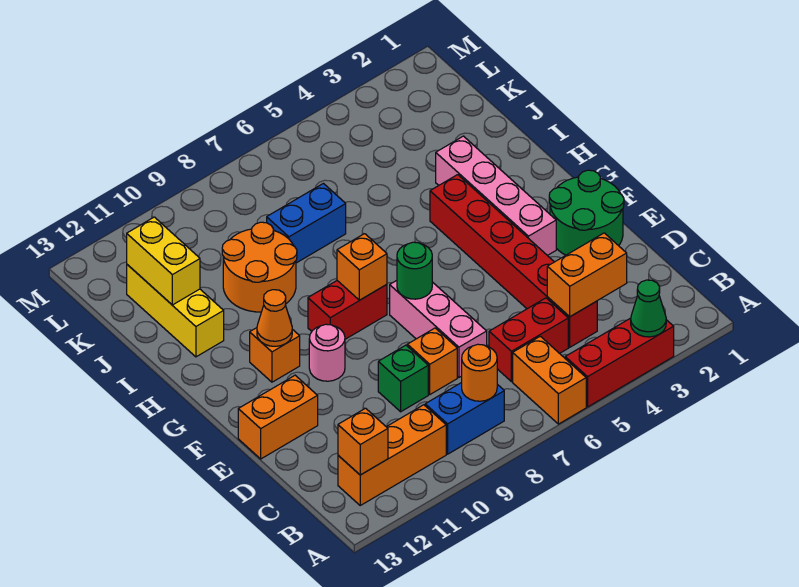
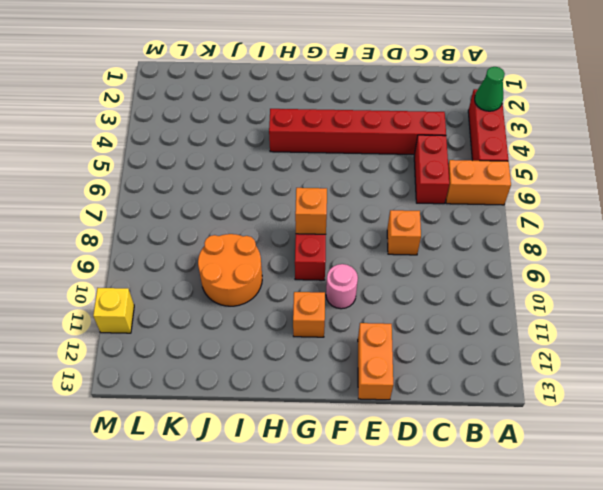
yellow 1x1 brick [93,288,134,333] -> none
none -> blue 1x2 brick [425,383,504,454]
none -> orange 1x3 brick [338,405,446,505]
none -> pink 1x3 brick [390,281,487,377]

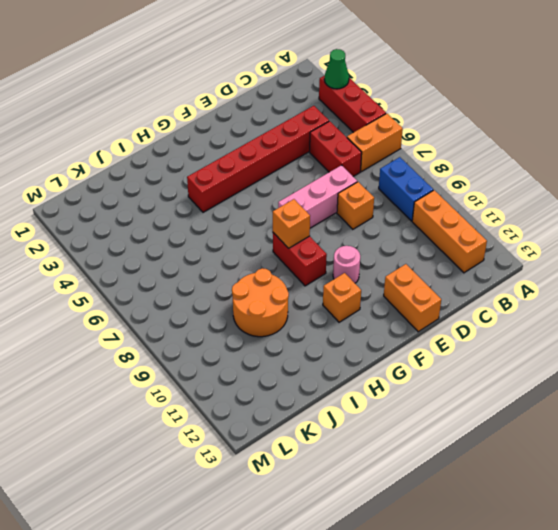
none -> green 1x1 brick [378,345,428,412]
none -> green 2x2 round brick [549,170,624,255]
none -> pink 1x4 brick [436,136,556,256]

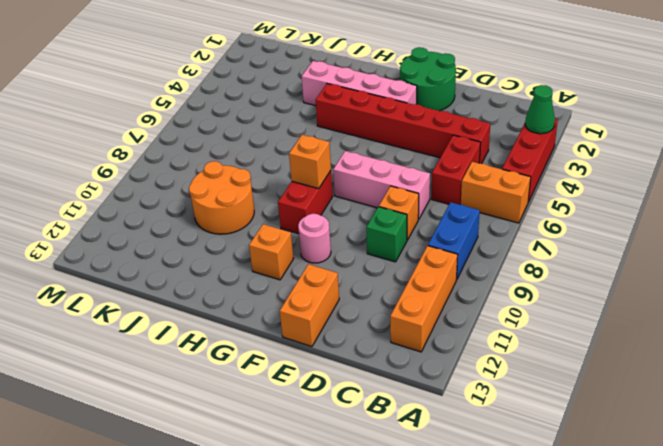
none -> yellow 1x3 brick [127,265,224,357]
none -> blue 1x2 brick [267,183,346,263]
none -> orange 1x1 round brick [462,344,497,401]

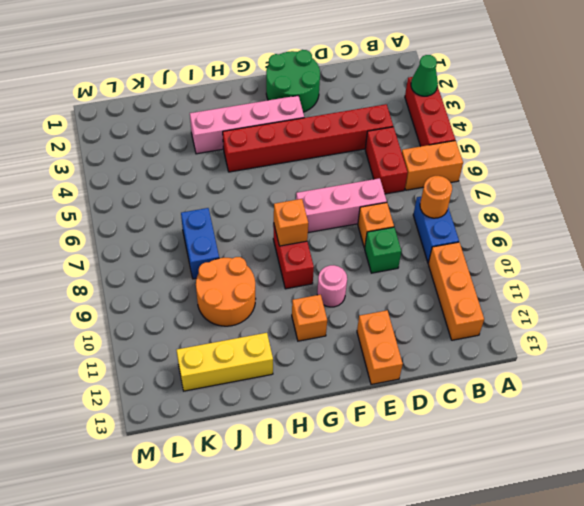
none -> orange 1x1 brick [338,408,388,475]
none -> orange 1x2 brick [547,233,627,317]
none -> green 1x1 round brick [397,242,432,299]

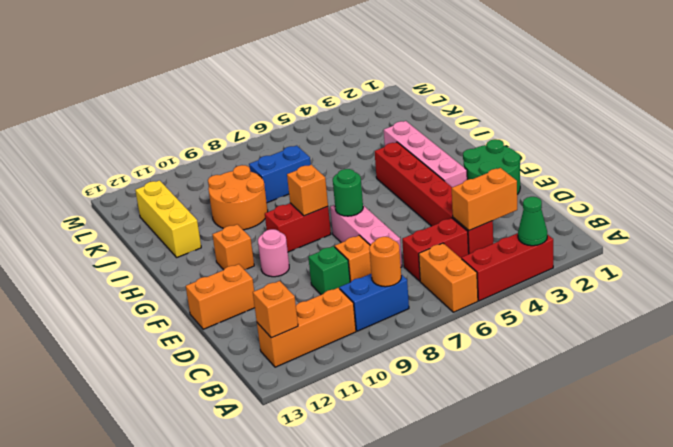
none -> orange 1x1 cone [257,290,292,346]
none -> yellow 1x2 brick [127,217,200,305]

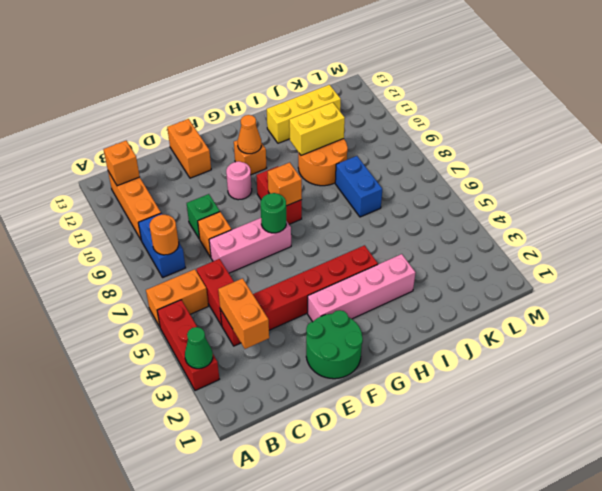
yellow 1x2 brick [289,102,345,155] -> yellow 1x2 brick moved to [127,217,200,305]

